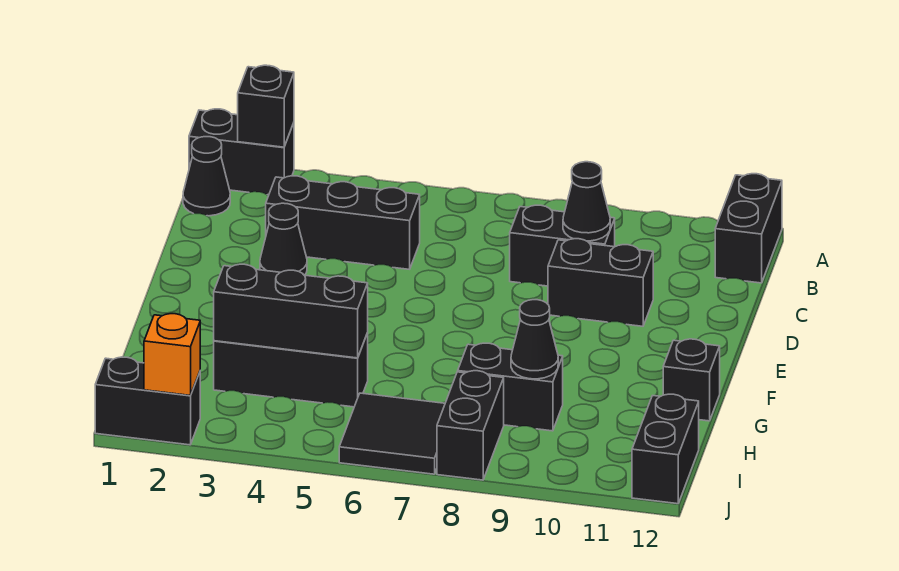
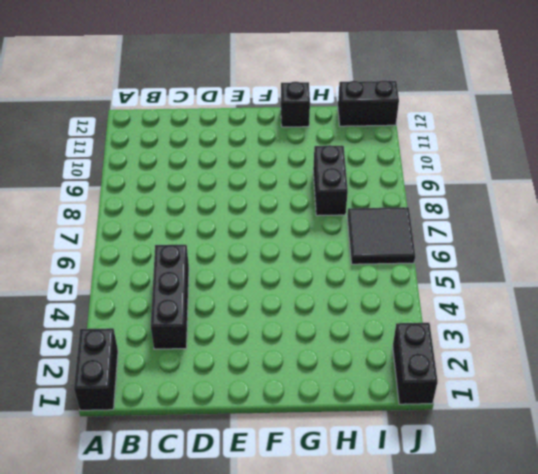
none -> black 1x2 brick [715,174,782,283]
none -> black 1x1 cone [183,137,230,216]
none -> black 1x2 brick [510,205,615,286]

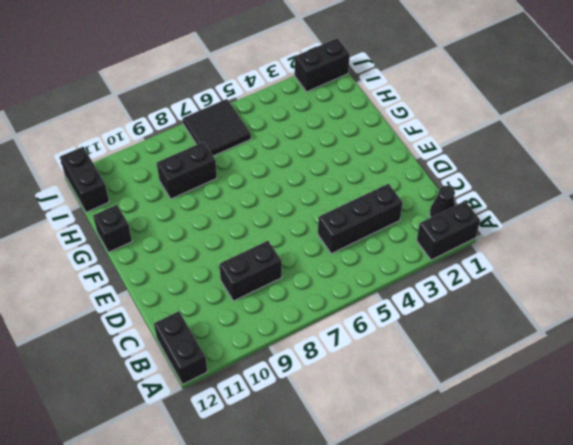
none -> black 1x1 cone [260,203,307,275]
none -> black 1x2 brick [548,239,653,326]
none -> black 1x3 brick [214,333,368,407]

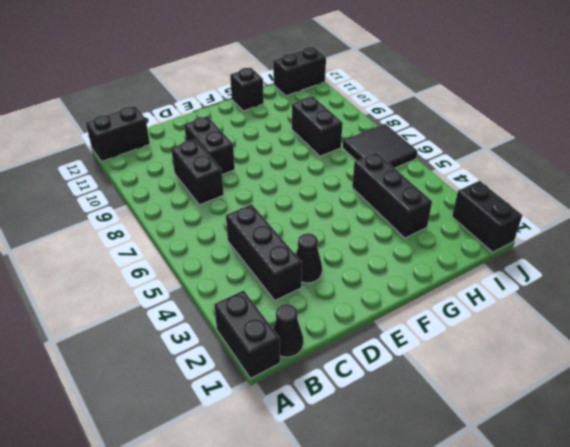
none -> black 1x2 brick [437,371,504,480]
none -> black 1x1 brick [238,65,294,147]
none -> black 1x1 cone [563,162,610,241]

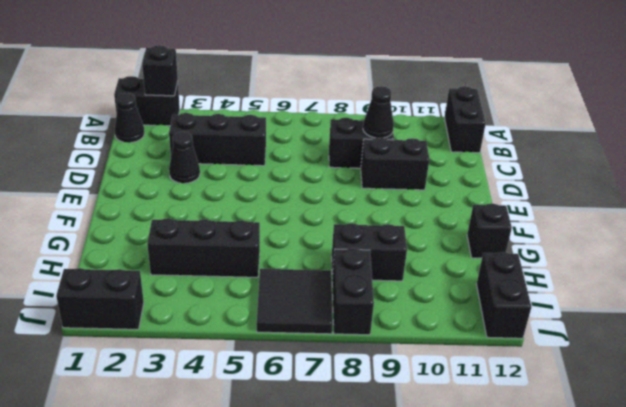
none -> black 1x3 brick [214,264,368,358]
none -> black 1x1 cone [511,300,558,379]
none -> orange 1x1 brick [144,314,200,396]

